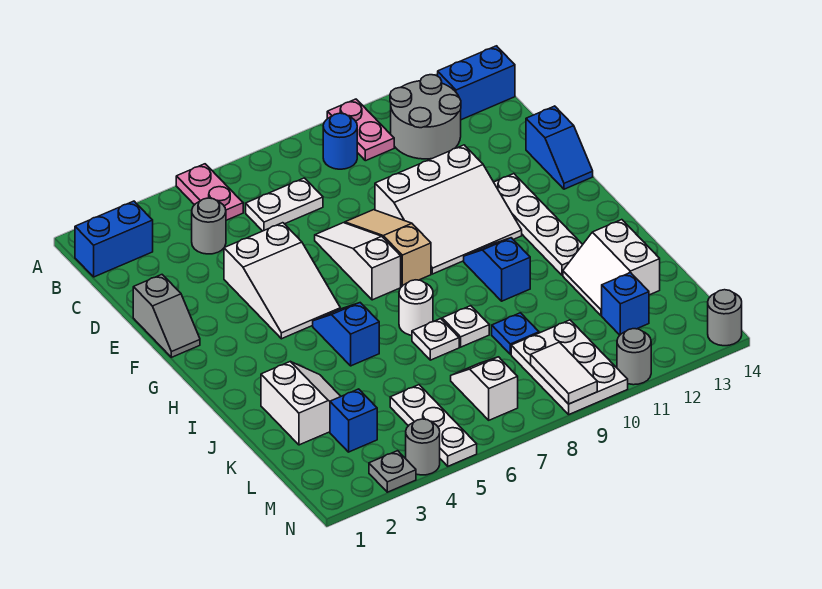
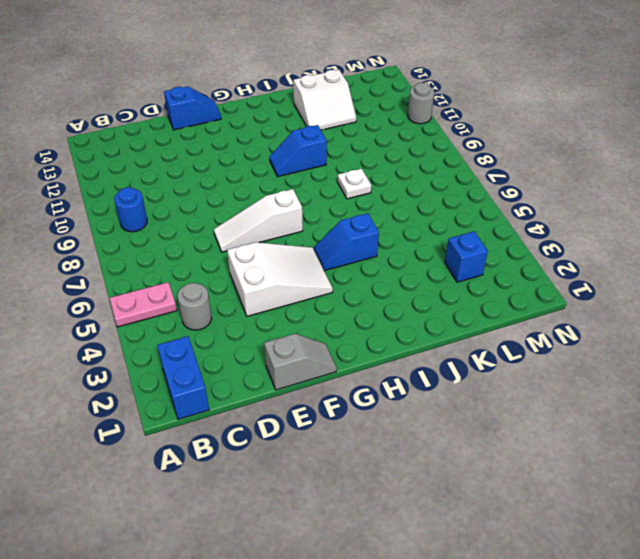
none -> pink 1x2 plate [327,99,394,161]
none -> grey 2x2 round brick [390,75,461,159]
none -> blue 1x2 brick [438,46,515,120]
none -> white 1x2 plate [246,178,323,231]

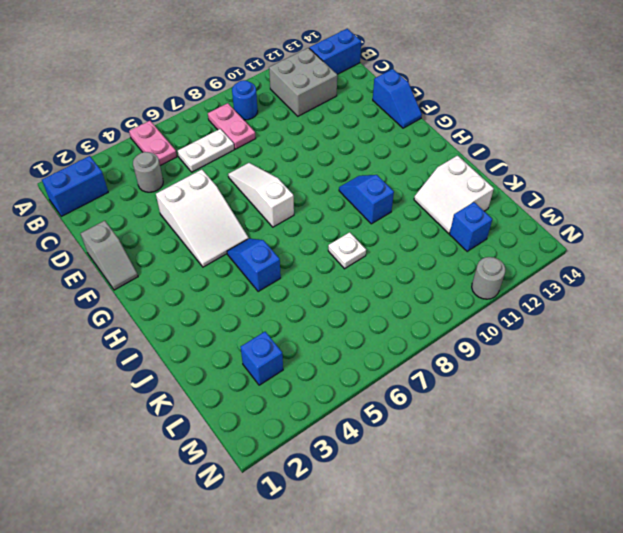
pink 1x2 plate [208,103,256,149] -> pink 1x2 plate moved to [327,99,394,161]
grey 2x2 brick [269,48,337,116] -> grey 2x2 round brick [390,75,461,159]
none -> tan 1x3 slope [345,210,431,286]
none -> white 3x3 slope [375,145,522,274]
none -> white 1x4 plate [494,174,583,275]
none -> white 1x1 round brick [399,280,433,335]

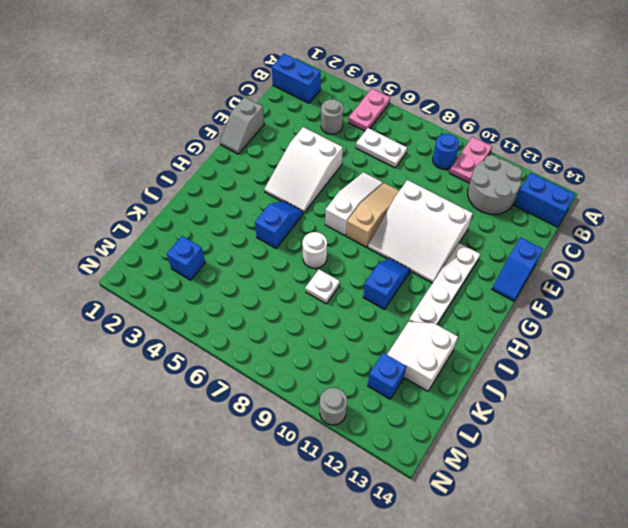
none -> white 2x2 slope [261,362,341,445]
none -> white 1x1 plate [412,319,459,360]
none -> blue 1x1 plate [492,313,539,354]
none -> white 1x3 plate [390,385,477,466]

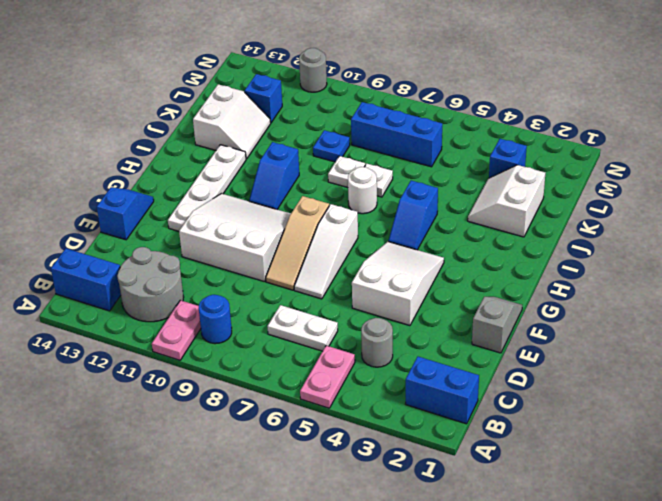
blue 1x3 brick [351,102,442,167] -> white 1x2 slope [451,357,518,420]
none -> white 1x3 plate [390,385,477,466]
none -> white 2x3 plate [511,320,628,414]
none -> grey 1x1 plate [369,451,416,492]
none -> grey 1x1 round brick [406,419,440,475]

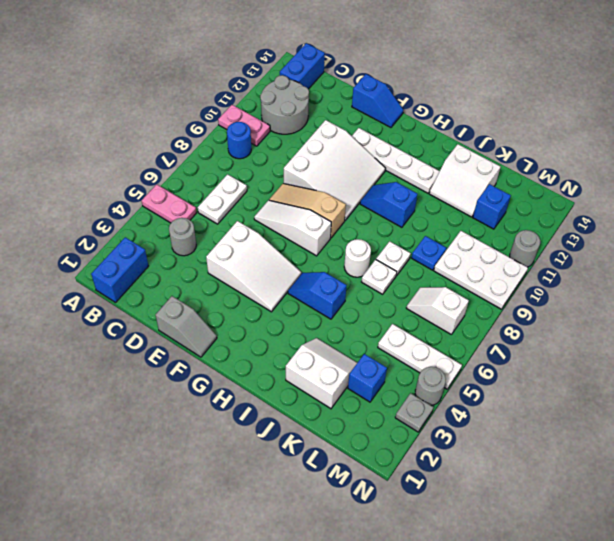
none -> grey 1x1 round brick [708,290,742,346]
none -> white 1x2 tile [531,342,597,404]

